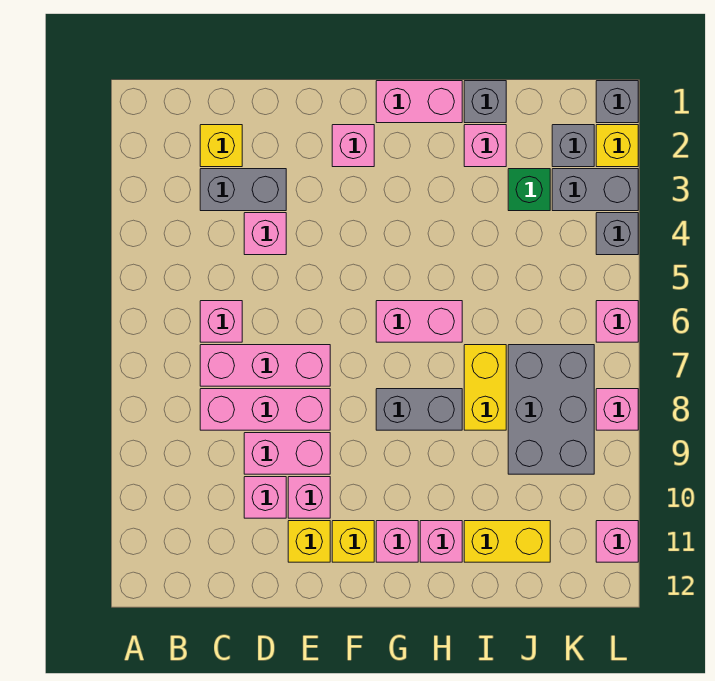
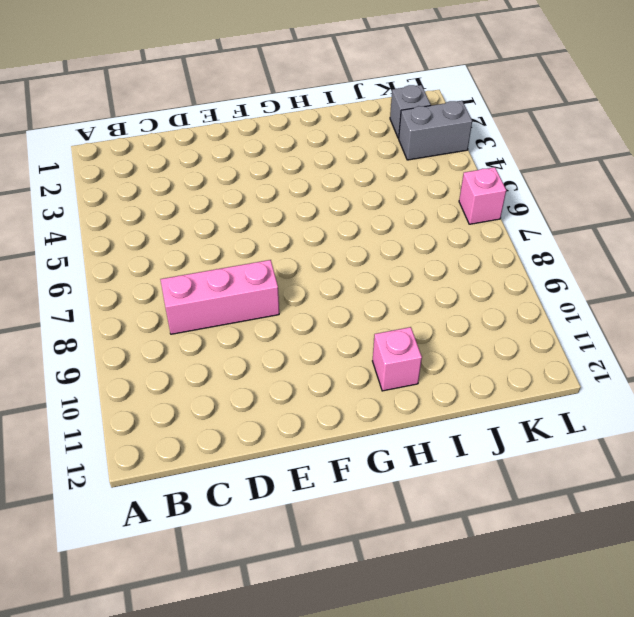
none -> yellow 1x1 brick [200,125,242,167]
none -> grey 1x2 brick [200,169,286,211]
none -> pink 1x1 brick [200,301,242,342]
none -> pink 1x3 brick [200,345,330,386]

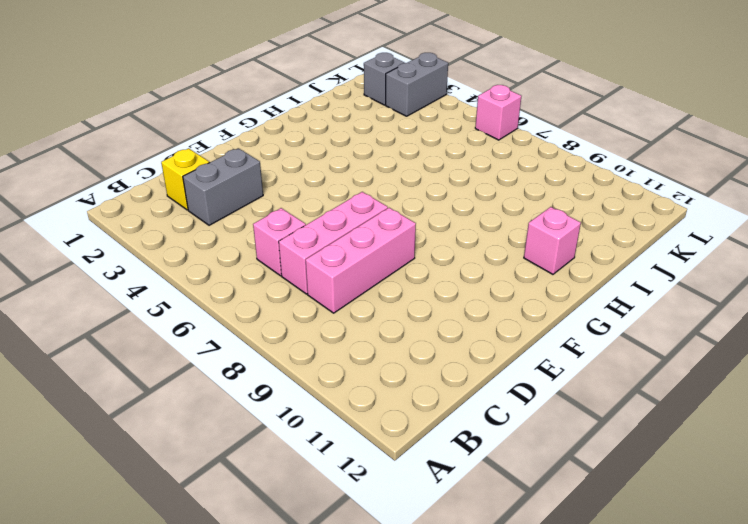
none -> pink 1x1 brick [244,213,286,255]
none -> pink 1x2 brick [244,433,330,474]
none -> pink 1x1 brick [244,477,286,518]
none -> pink 1x1 brick [288,477,330,518]

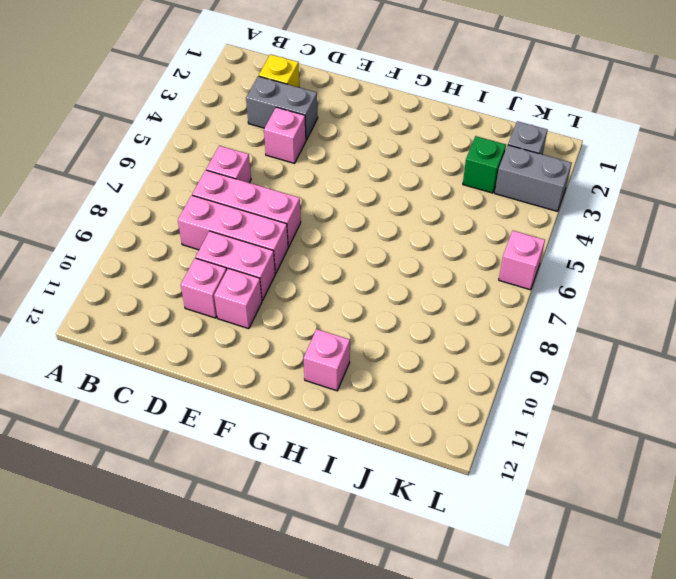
none -> yellow 1x1 brick [288,521,330,562]
none -> pink 1x1 brick [332,125,374,167]
none -> yellow 1x1 brick [332,521,374,562]
none -> pink 1x2 brick [376,81,462,123]

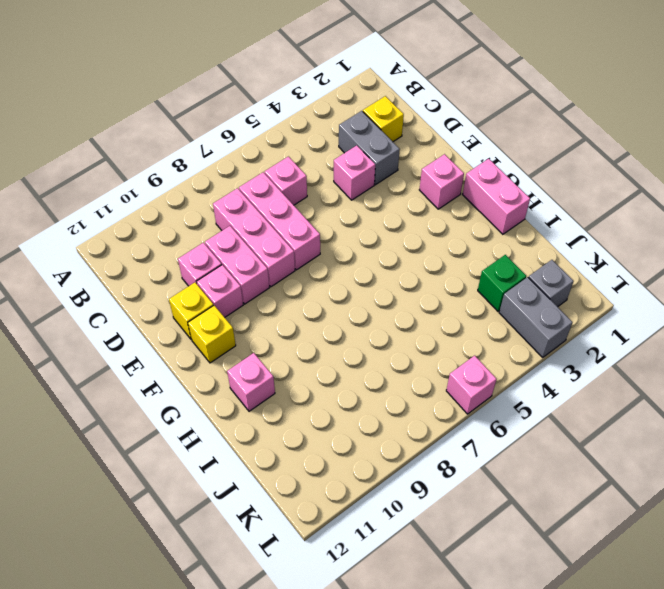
none -> pink 1x2 brick [376,301,462,342]
none -> grey 1x2 brick [376,389,462,430]
none -> pink 1x1 brick [376,521,418,562]
none -> grey 1x1 brick [464,81,506,123]

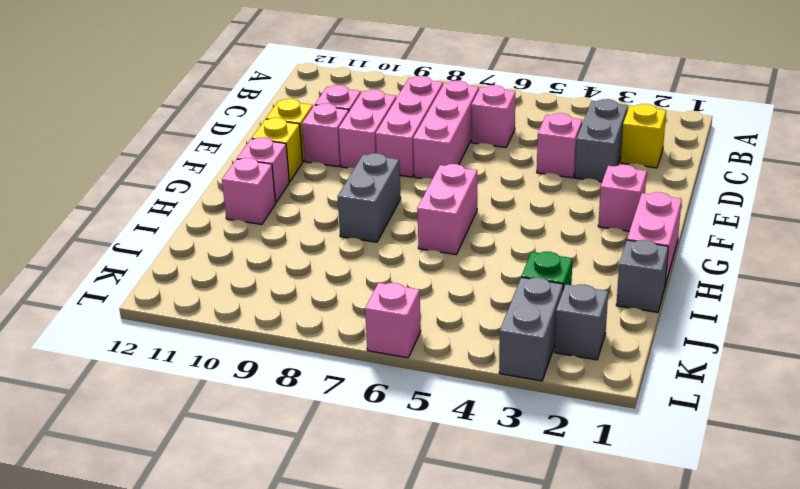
none -> pink 1x1 brick [464,125,506,167]
none -> yellow 1x2 brick [464,345,506,430]
none -> yellow 1x2 brick [464,521,550,562]
none -> grey 2x3 brick [508,345,594,474]

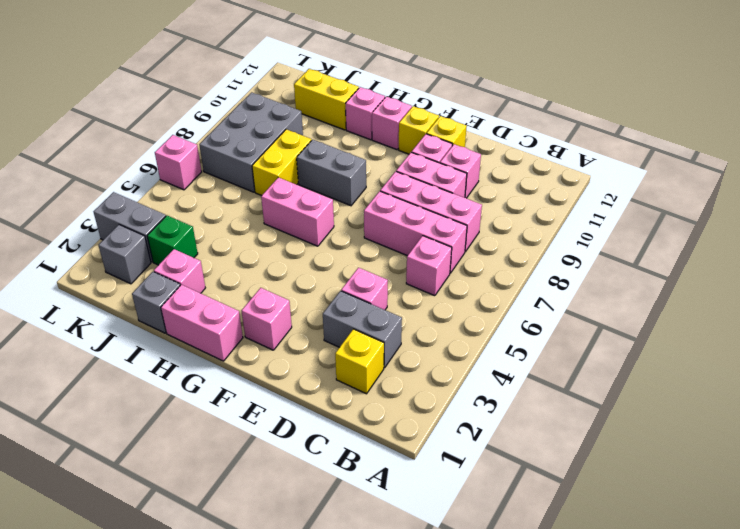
none -> grey 1x1 brick [596,81,638,123]
none -> yellow 1x1 brick [596,125,638,167]
none -> grey 1x1 brick [596,213,638,255]
none -> pink 1x1 brick [596,389,638,430]

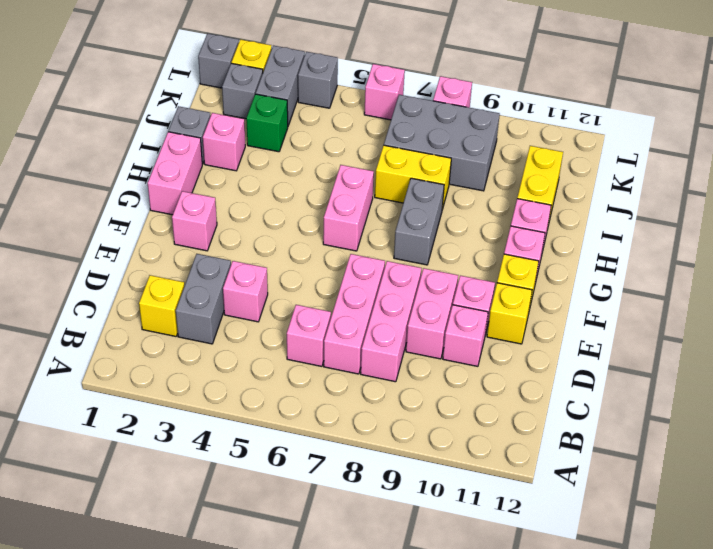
none -> pink 1x1 brick [596,521,638,562]

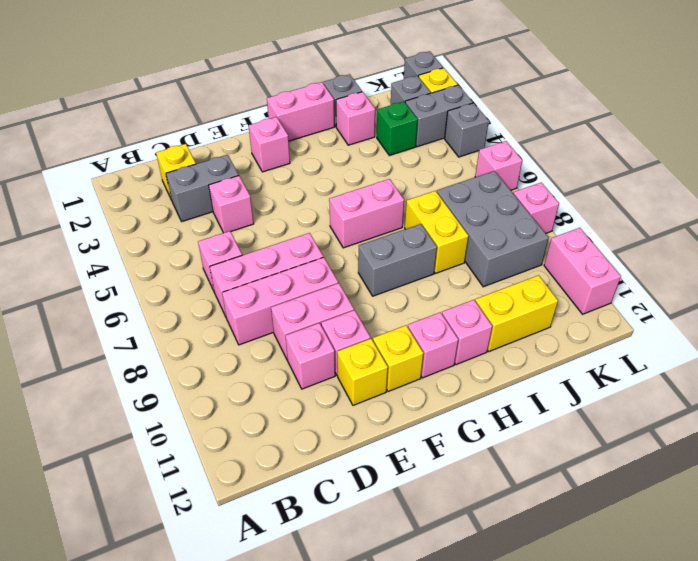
pink 1x2 brick [544,228,621,314] -> pink 1x1 brick [596,521,638,562]

